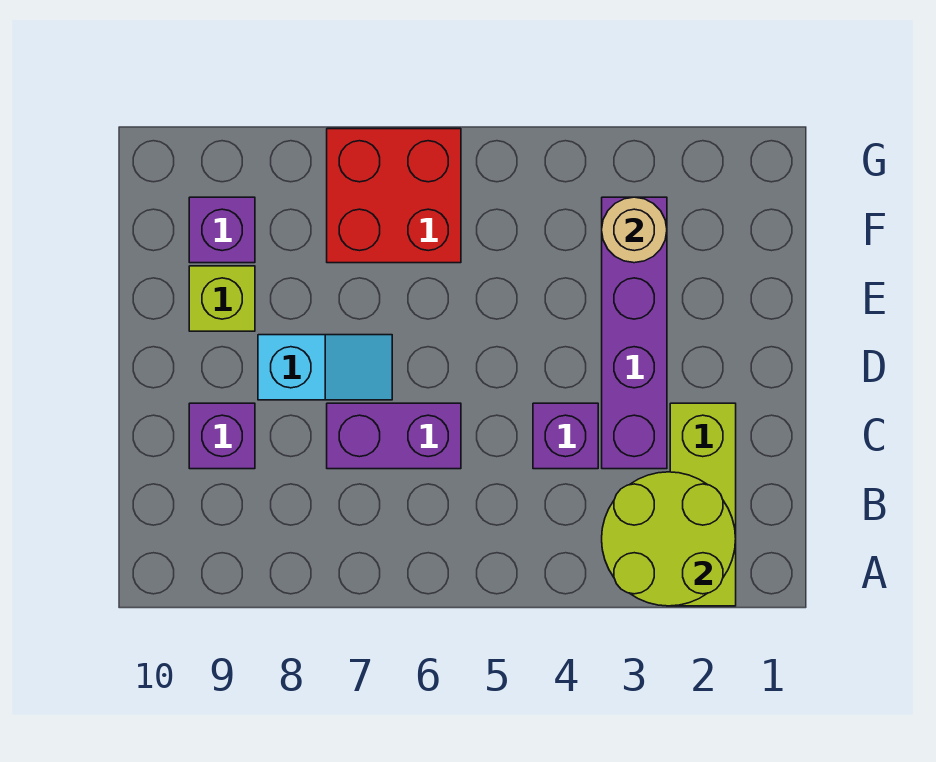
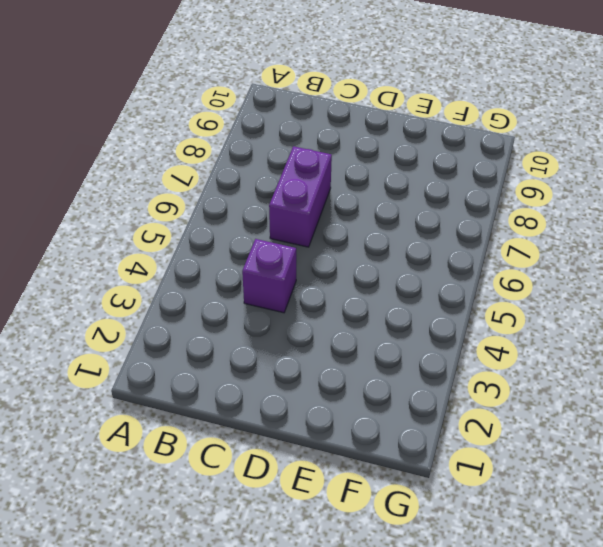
none -> lime 1x3 brick [670,403,736,606]
none -> purple 1x4 brick [602,197,667,469]

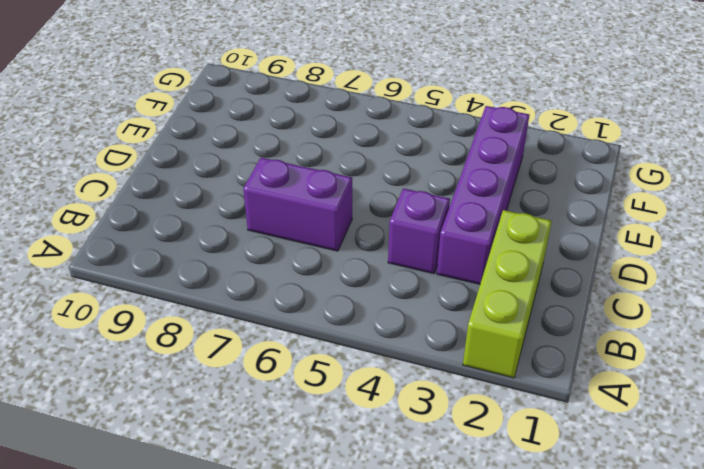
none -> purple 1x1 brick [189,403,255,469]
none -> cyan 1x2 slope [258,335,392,400]

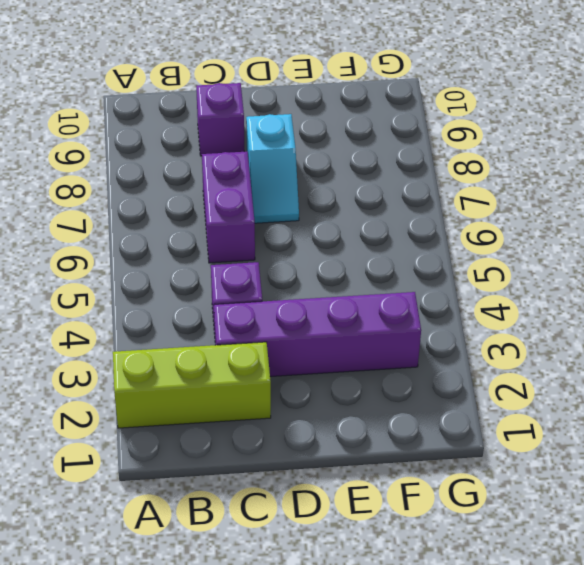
none -> lime 1x1 brick [189,266,255,331]
none -> red 2x2 brick [327,129,461,263]

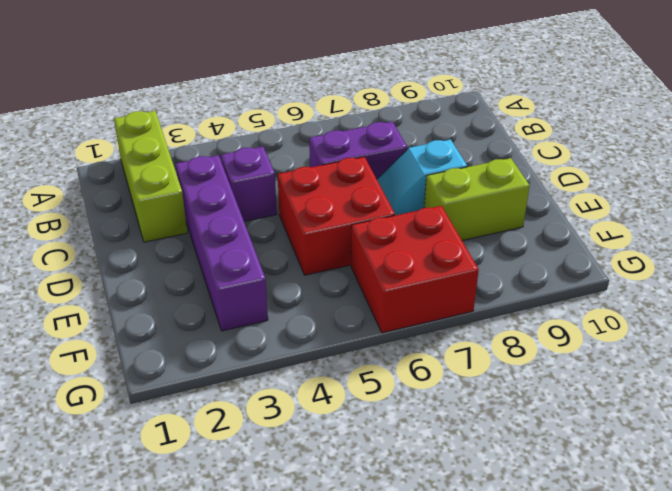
red 2x2 brick [278,157,395,275] -> none
lime 1x2 brick [424,158,530,240] -> lime 1x1 brick [189,266,255,331]
none -> purple 1x1 brick [189,403,255,469]
none -> purple 1x1 brick [189,197,255,263]

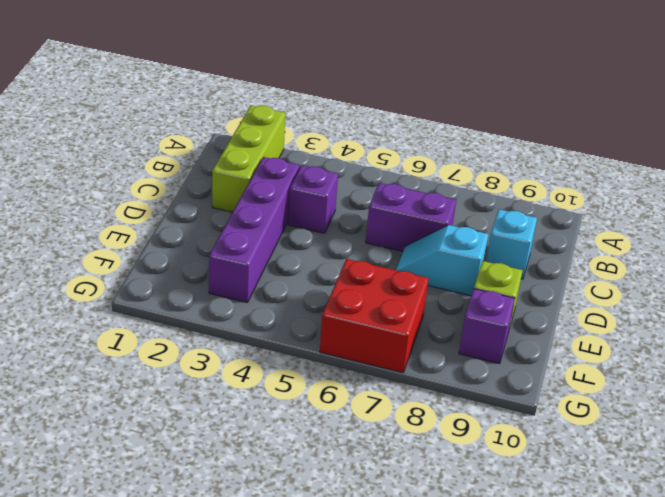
cyan 1x1 brick [486,209,537,279] -> purple 1x1 brick [189,403,255,469]
none -> lime 2x2 round brick [602,472,736,606]
none -> tan 1x1 round brick [602,197,667,263]

